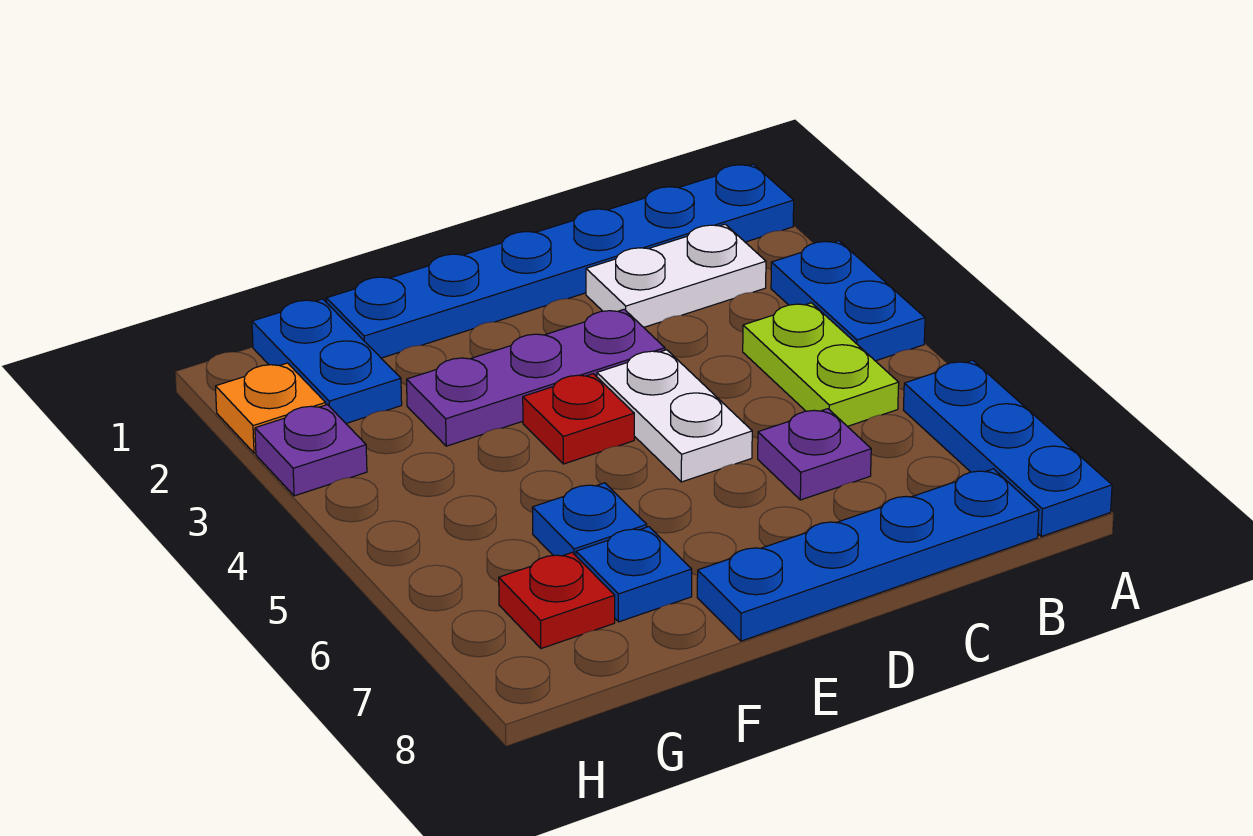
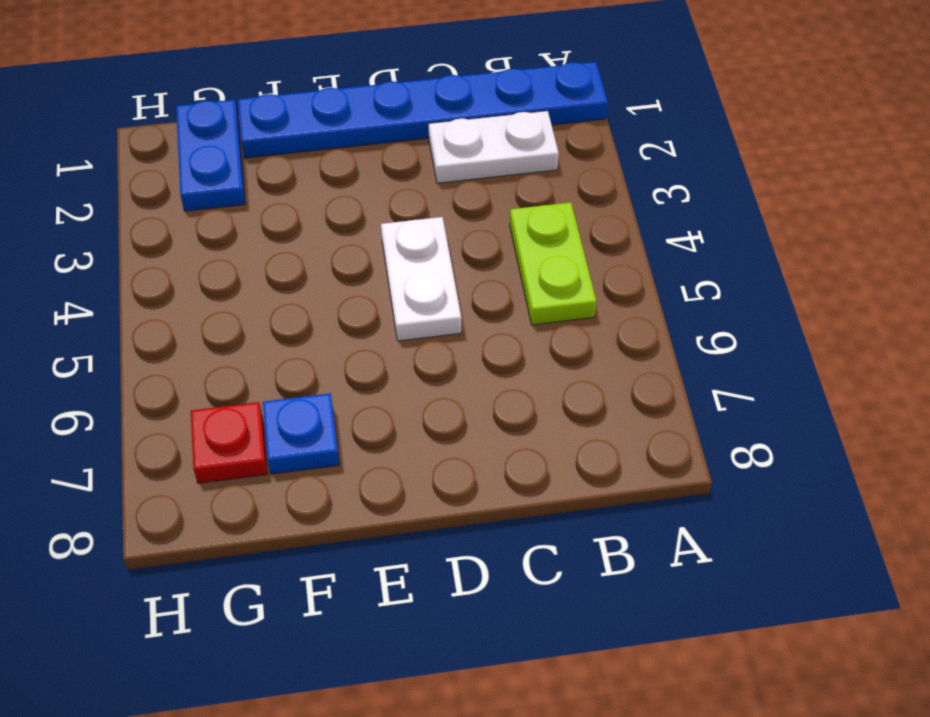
none -> blue 1x2 plate [771,241,925,361]
none -> blue 1x3 plate [903,360,1112,536]
none -> blue 1x4 plate [697,469,1039,641]

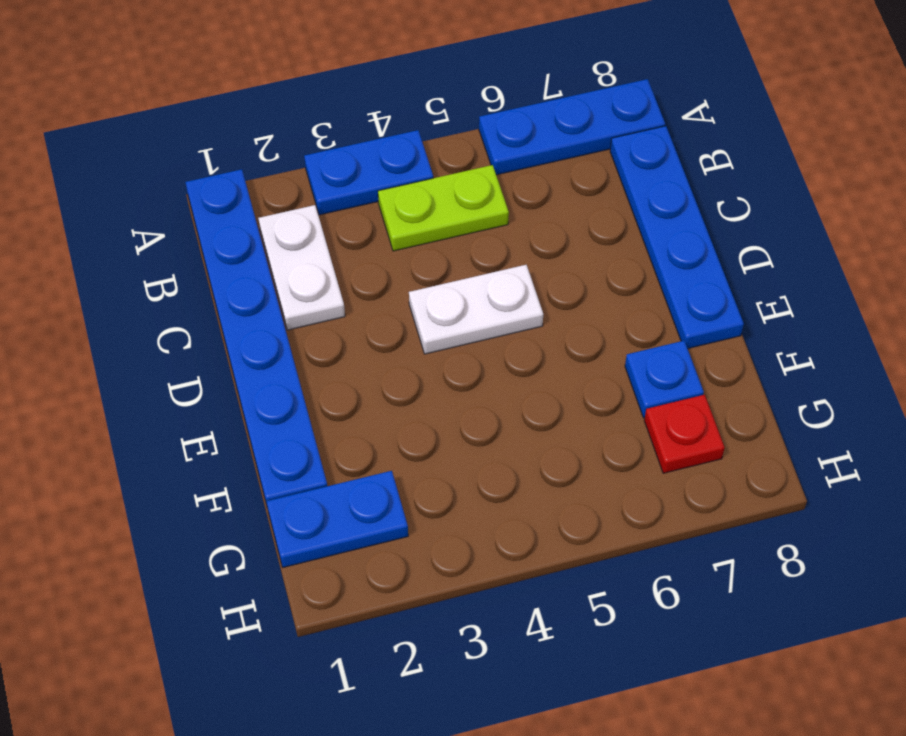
none -> purple 1x1 plate [758,409,871,500]
none -> purple 1x3 plate [407,309,665,446]
none -> red 1x1 plate [523,374,634,464]

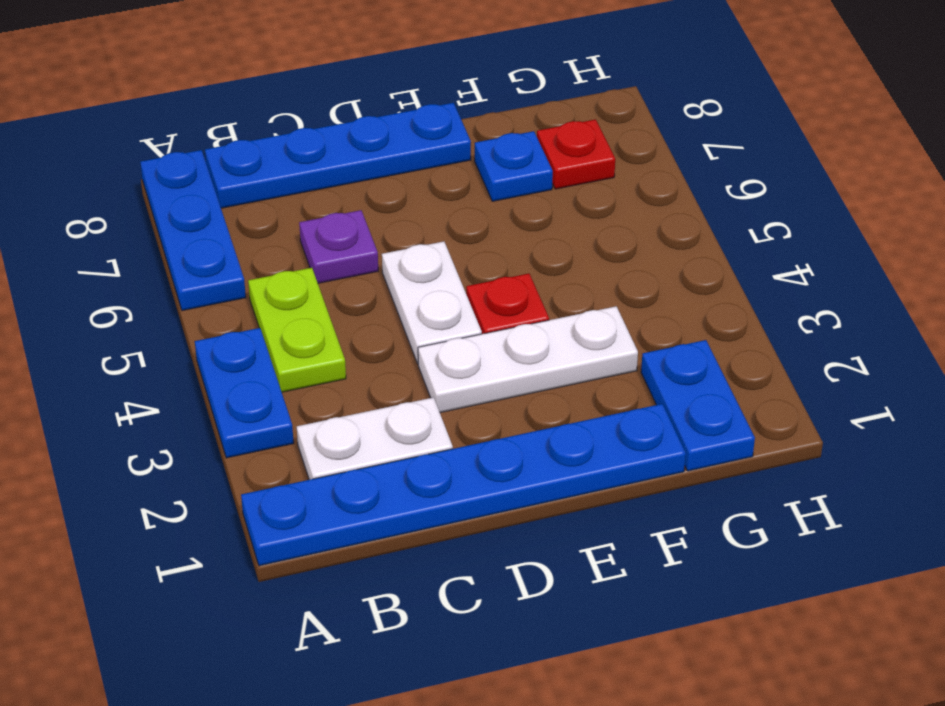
white 1x3 plate [418,306,638,413] -> purple 1x3 plate [407,309,665,446]
none -> blue 1x1 plate [532,483,647,556]
none -> orange 1x1 plate [215,363,326,453]
none -> purple 1x1 plate [255,405,367,496]

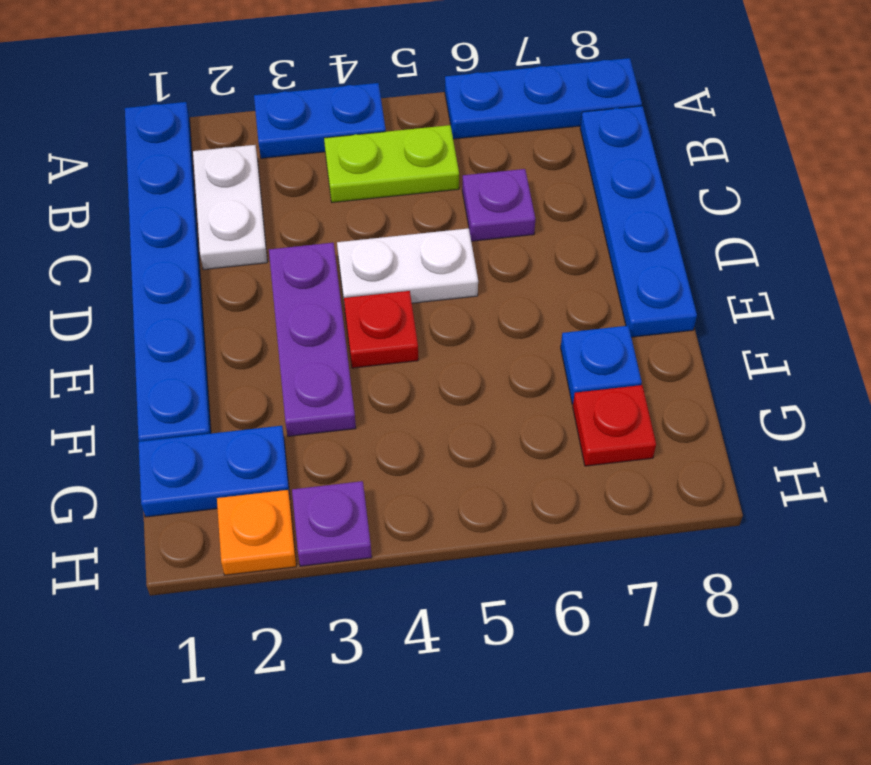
none -> blue 1x1 plate [532,483,647,556]

